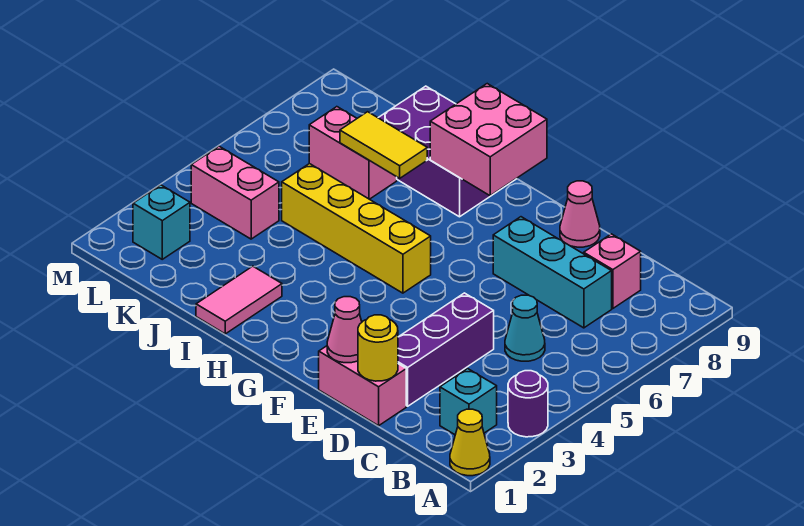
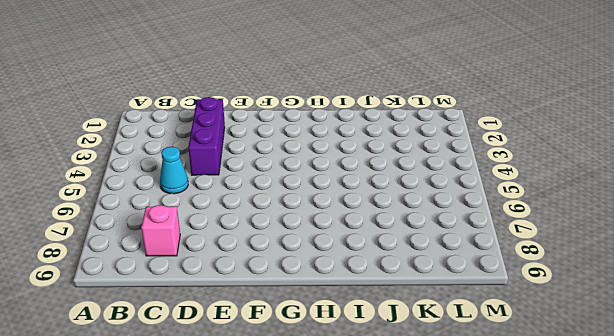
none -> yellow 1x1 cone [450,409,490,476]
none -> purple 1x1 round brick [508,371,548,437]
none -> cyan 1x1 brick [440,369,497,435]

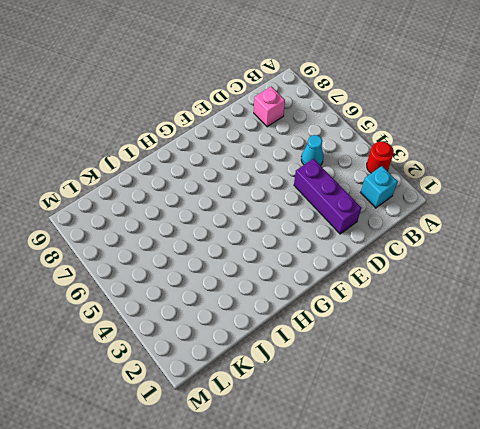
red 1x1 round brick [367,142,394,173] -> purple 1x1 round brick [508,371,548,437]
none -> yellow 1x1 cone [450,409,490,476]
none -> cyan 1x3 brick [493,217,612,328]
none -> pink 1x2 brick [319,346,406,426]

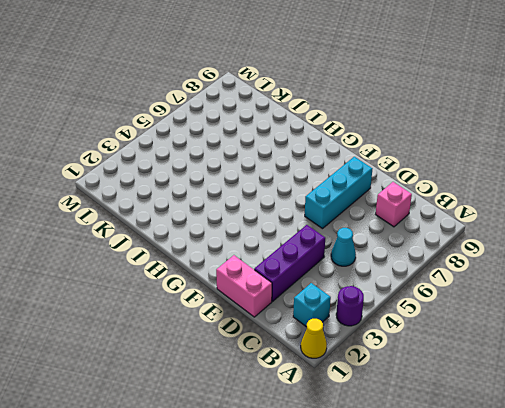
cyan 1x3 brick [305,157,372,229] -> cyan 1x3 brick turned to [493,217,612,328]
none -> pink 1x1 cone [560,181,600,247]
none -> yellow 1x4 brick [282,164,431,293]
none -> purple 2x3 brick [378,86,516,217]

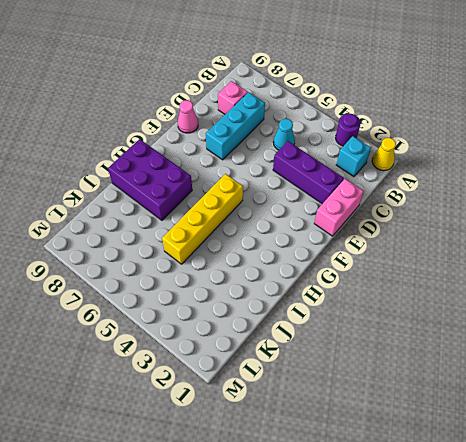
purple 2x3 brick [108,139,192,220] -> purple 2x3 brick turned to [378,86,516,217]
none -> pink 1x2 tile [196,266,282,334]
none -> pink 1x2 brick [309,107,397,199]
none -> pink 1x2 brick [191,146,279,239]

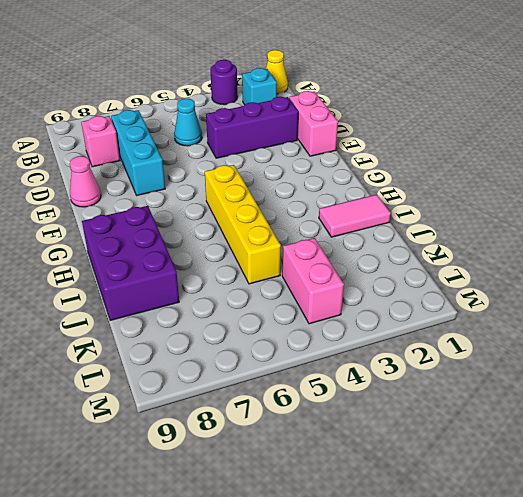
none -> pink 1x2 brick [309,107,397,199]
none -> cyan 1x1 brick [133,185,190,259]
none -> yellow 1x1 round brick [358,315,398,381]

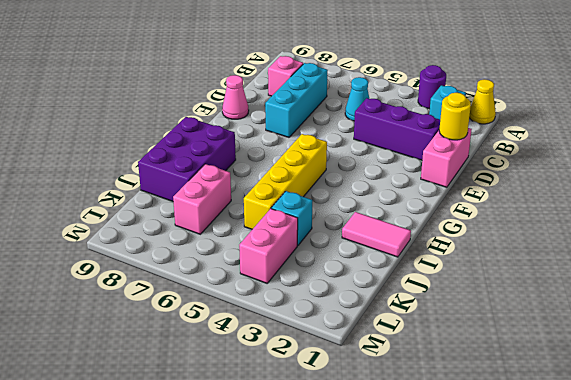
cyan 1x1 brick [271,191,312,246] -> cyan 1x1 brick moved to [133,185,190,259]
none -> pink 1x1 cone [327,297,362,363]
none -> pink 2x2 brick [430,84,547,196]
none -> yellow 1x2 tile [340,112,427,178]

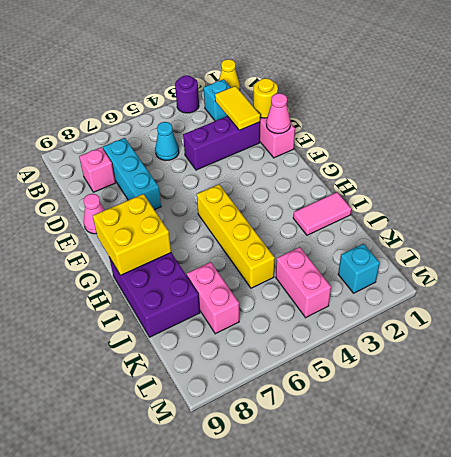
yellow 1x2 tile [215,86,260,130] -> yellow 1x2 tile moved to [340,112,427,178]
yellow 2x2 brick [93,194,171,275] -> pink 2x2 brick [430,84,547,196]

